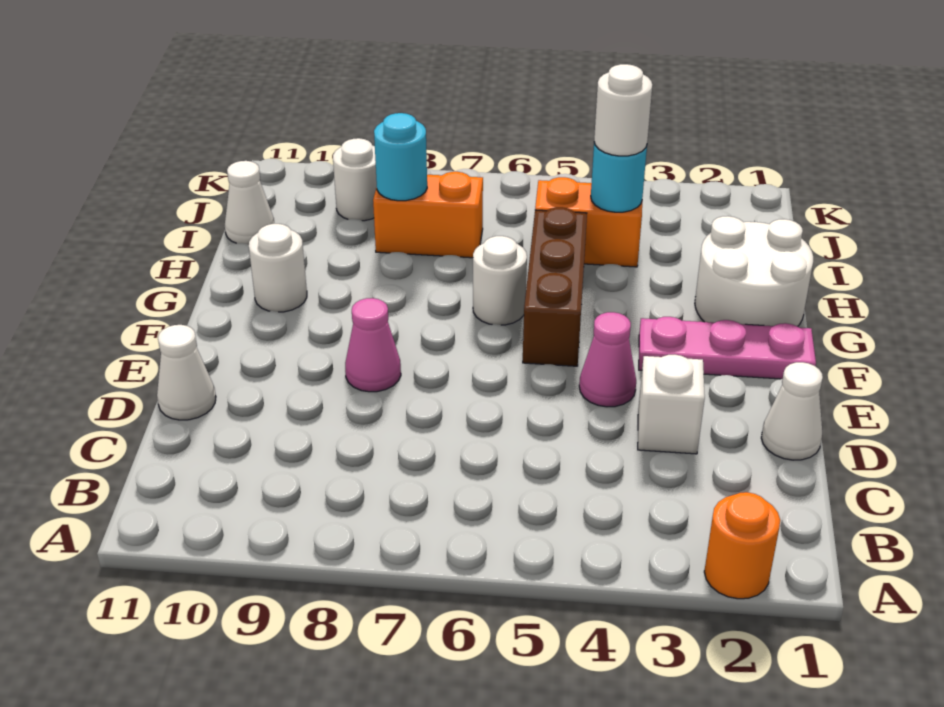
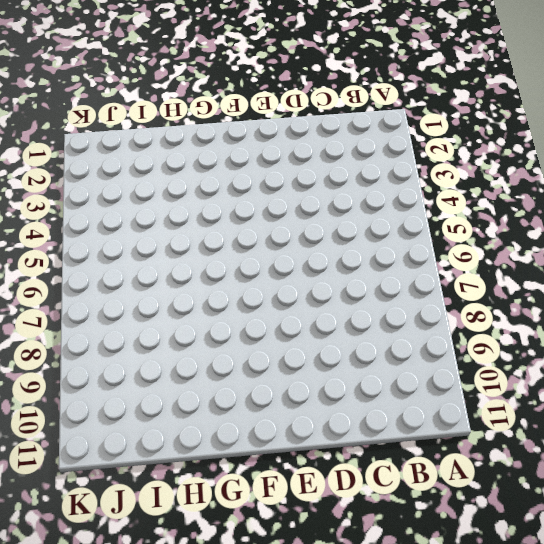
none -> orange 1x1 round brick [704,492,780,599]
none -> white 1x1 cone [761,362,823,460]
none -> white 1x1 brick [638,355,705,454]

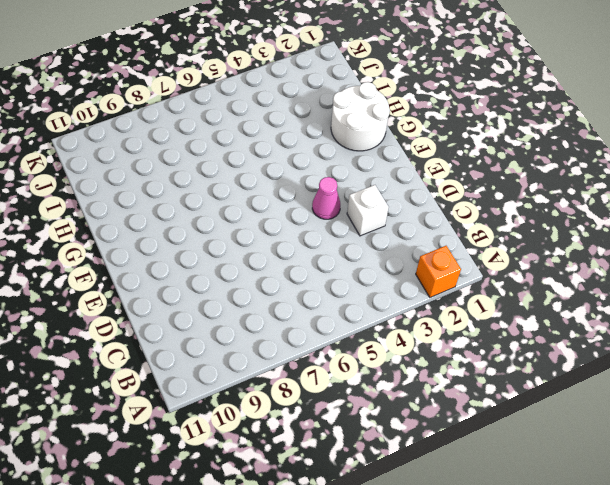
orange 1x1 brick [416,246,461,297] -> orange 1x1 round brick [704,492,780,599]
none -> white 1x1 cone [761,362,823,460]
none -> white 1x1 cone [157,325,216,420]
none -> pink 1x1 cone [345,298,401,392]

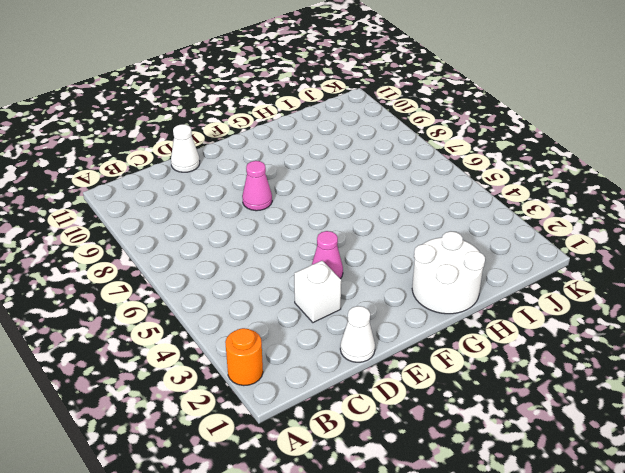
none -> pink 1x3 plate [639,317,816,379]
none -> brown 1x3 brick [523,207,587,366]
none -> white 1x1 round brick [473,236,527,325]

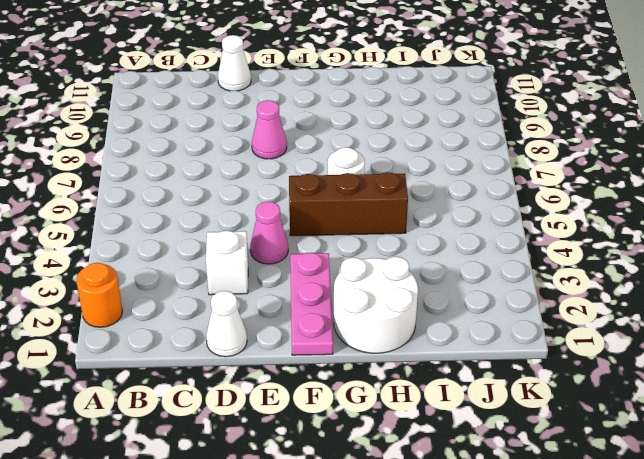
none -> white 1x1 round brick [249,224,307,312]
none -> orange 1x2 brick [535,177,642,267]
none -> orange 1x2 brick [373,172,483,258]

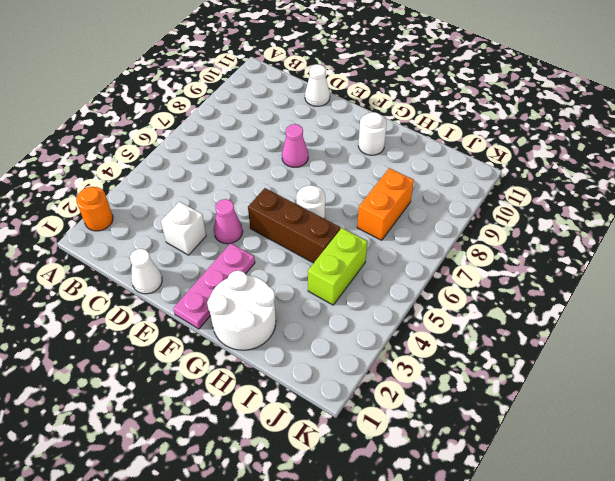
lime 1x2 brick [308,228,367,305] -> orange 1x2 brick [535,177,642,267]
none -> white 1x1 cone [225,161,274,245]
none -> white 1x1 round brick [333,138,377,221]
none -> cyan 1x1 round brick [591,142,647,212]

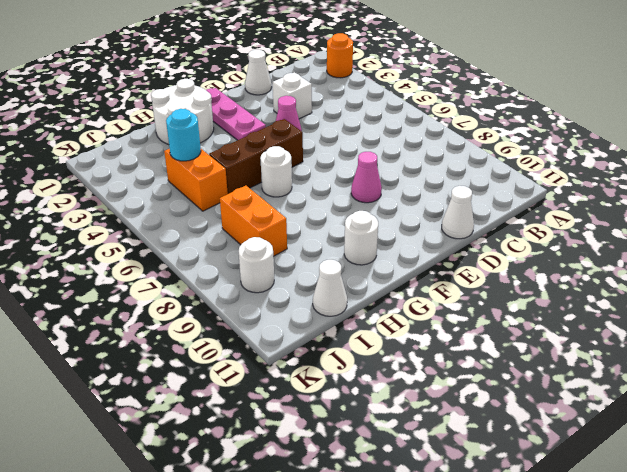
none -> cyan 1x1 round brick [374,113,427,201]
none -> white 1x1 round brick [594,64,652,156]

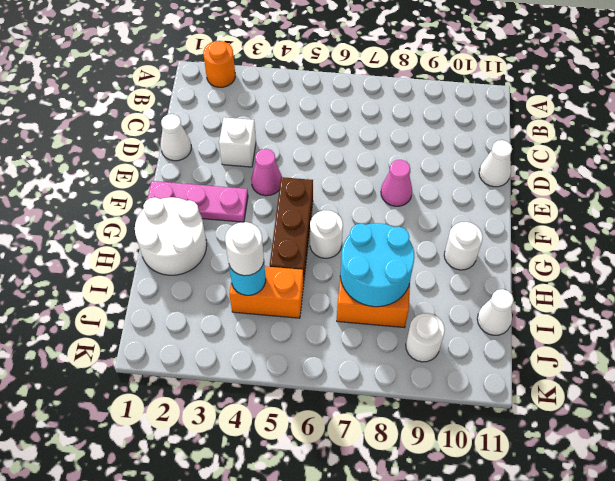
cyan 2x2 round brick [340,223,415,307] -> cyan 1x1 round brick [374,113,427,201]

